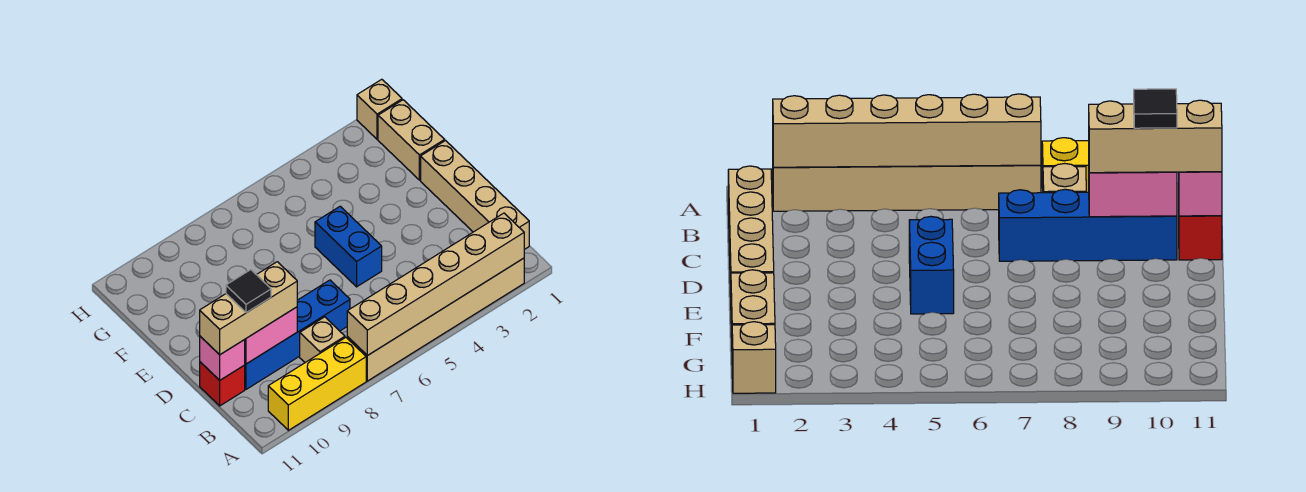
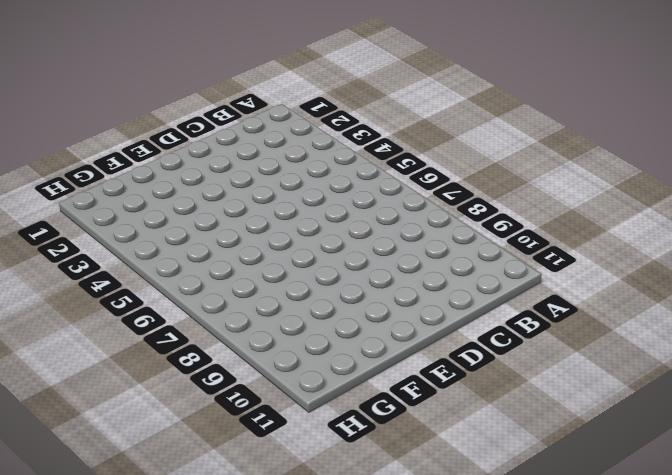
none -> tan 1x6 brick [347,258,524,381]
none -> yellow 1x3 brick [268,338,366,430]
none -> tan 1x4 brick [421,141,529,250]

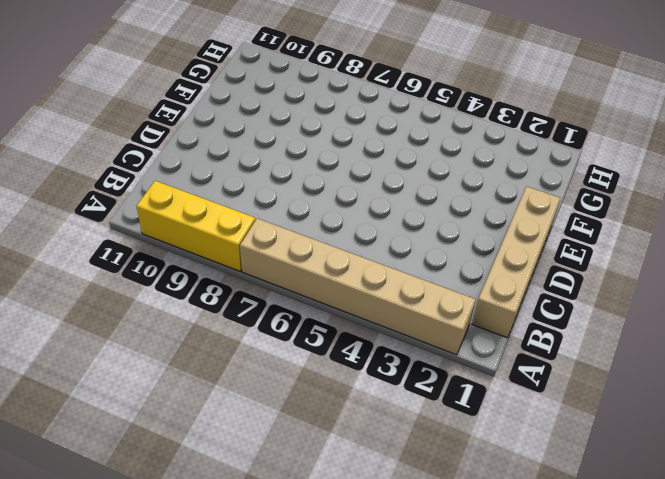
none -> tan 1x1 brick [300,317,345,362]
none -> blue 1x4 brick [245,280,350,389]
none -> red 1x1 brick [200,362,245,406]

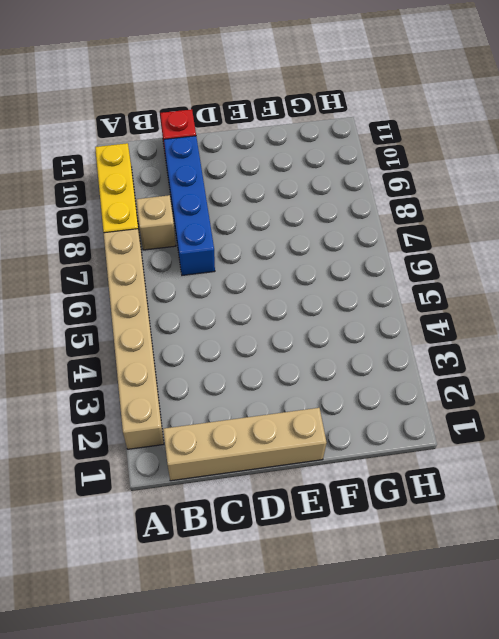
none -> blue 1x2 brick [315,206,382,287]
none -> tan 1x2 brick [378,100,445,180]
none -> tan 1x1 brick [357,79,402,139]

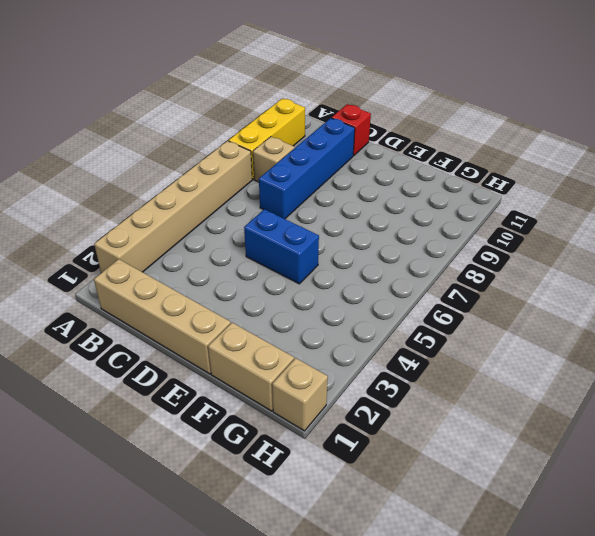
none -> tan 1x6 brick [347,213,524,356]
none -> pink 1x2 brick [245,307,297,364]
none -> pink 1x1 brick [200,336,245,380]

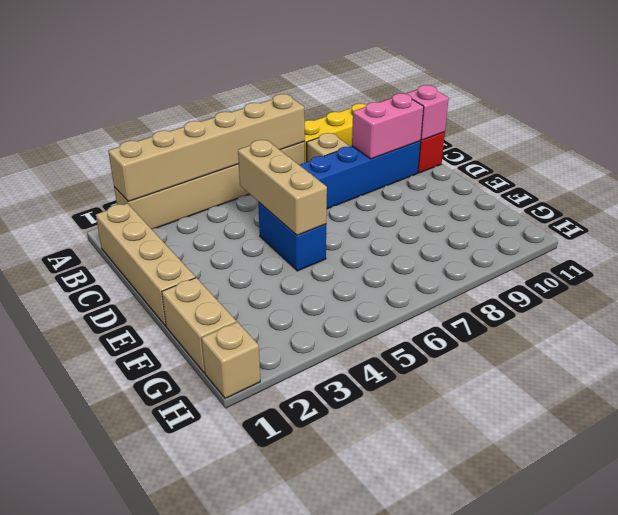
tan 1x3 brick [238,140,327,235] -> tan 1x3 brick turned to [200,262,297,355]
none -> black 1x1 tile [226,270,271,313]

